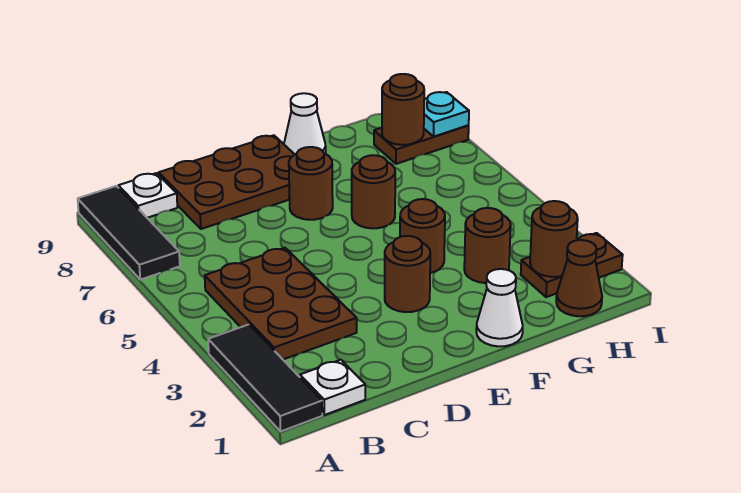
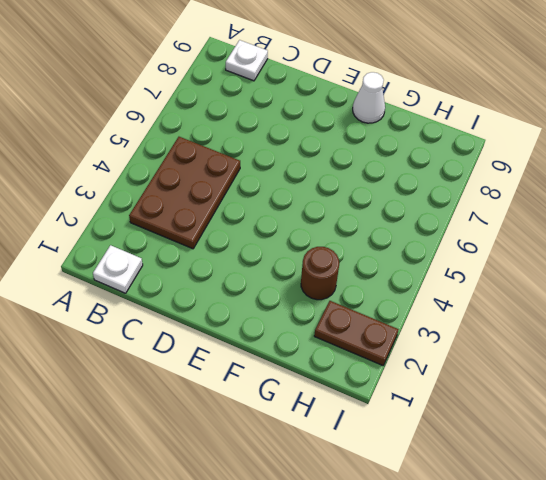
none -> black 1x3 tile [208,325,322,431]
none -> black 1x3 tile [78,186,180,280]
none -> brown 2x3 plate [159,135,295,229]

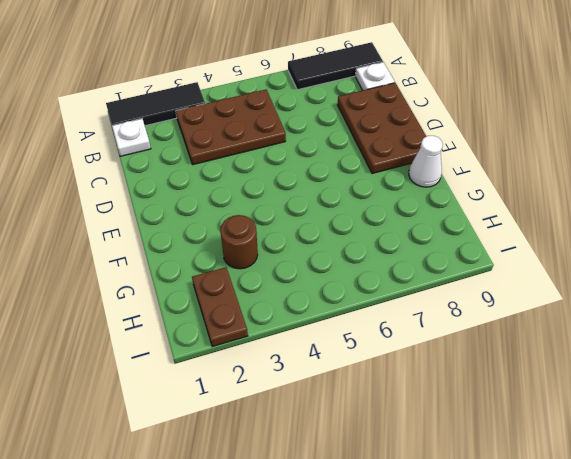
none -> brown 1x1 round brick [385,236,430,312]
none -> brown 1x1 round brick [289,147,333,220]
none -> white 1x1 cone [476,269,523,346]

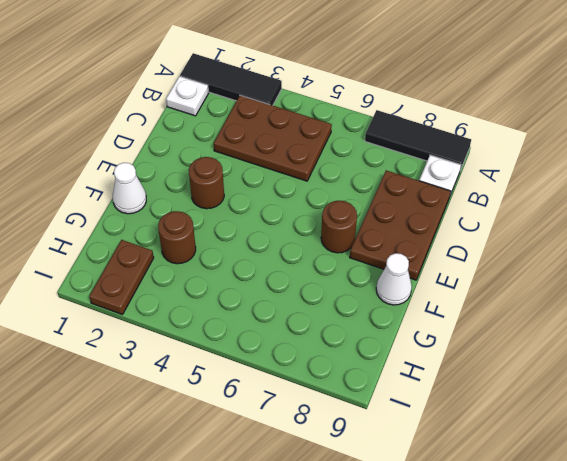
none -> brown 1x1 round brick [400,199,445,273]
none -> brown 1x1 round brick [352,155,395,228]
none -> brown 1x1 cone [556,240,602,316]

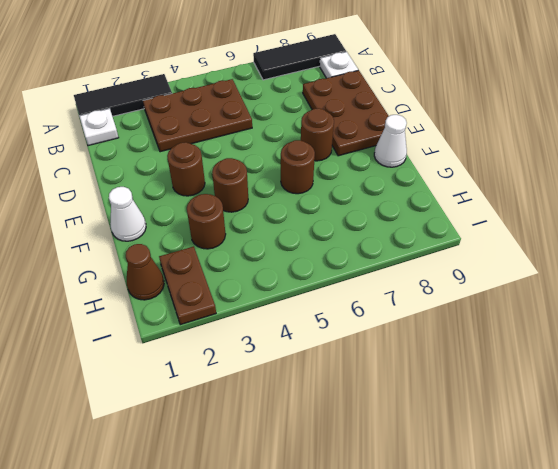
none -> brown 1x2 plate [374,125,469,164]
none -> brown 1x1 round brick [530,201,578,277]
none -> brown 1x1 round brick [382,74,424,145]

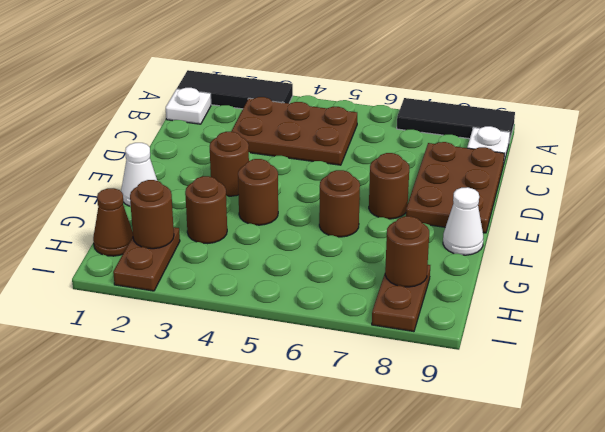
none -> cyan 1x1 plate [424,92,469,136]

